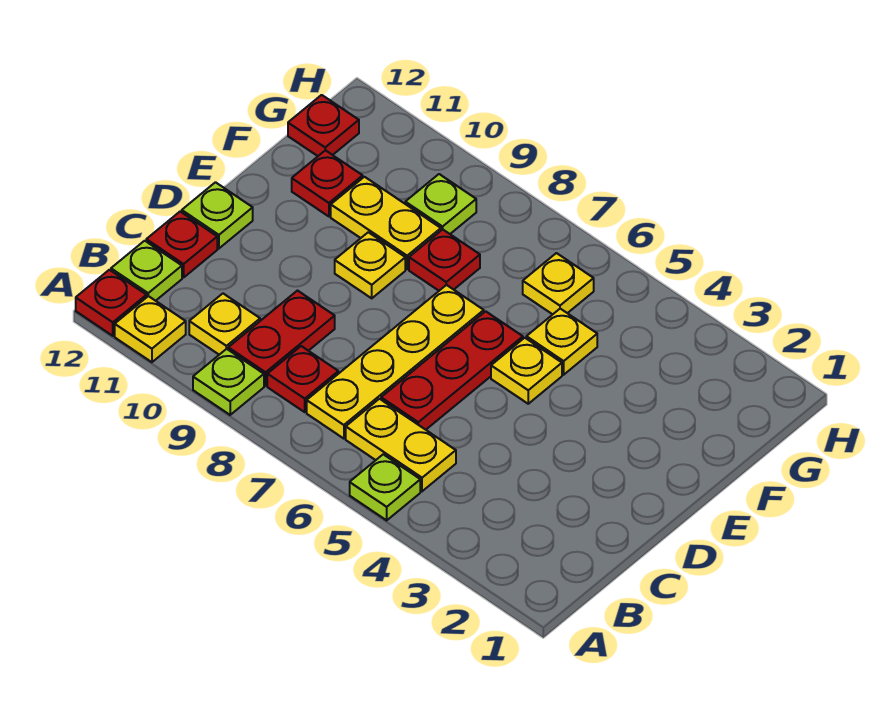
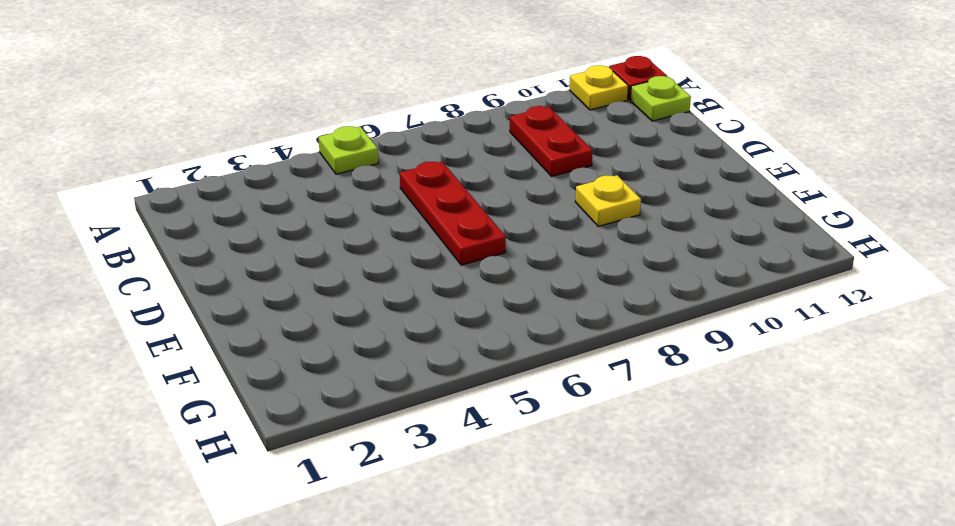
none -> lime 1x1 plate [193,349,264,415]
none -> yellow 1x2 plate [346,399,456,491]
none -> yellow 1x4 plate [307,285,484,439]

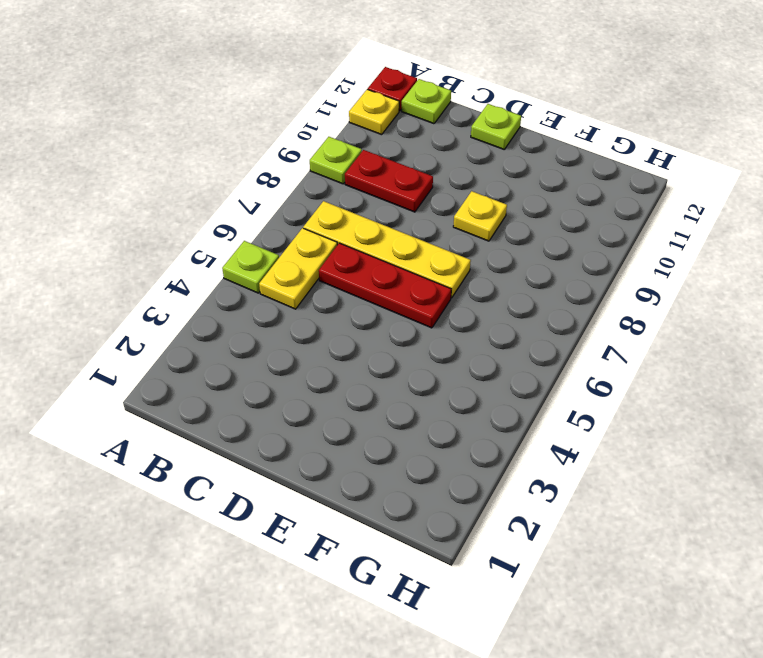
none -> red 1x1 plate [267,346,338,412]
none -> yellow 1x1 plate [189,294,260,355]
none -> red 1x1 plate [146,212,217,278]

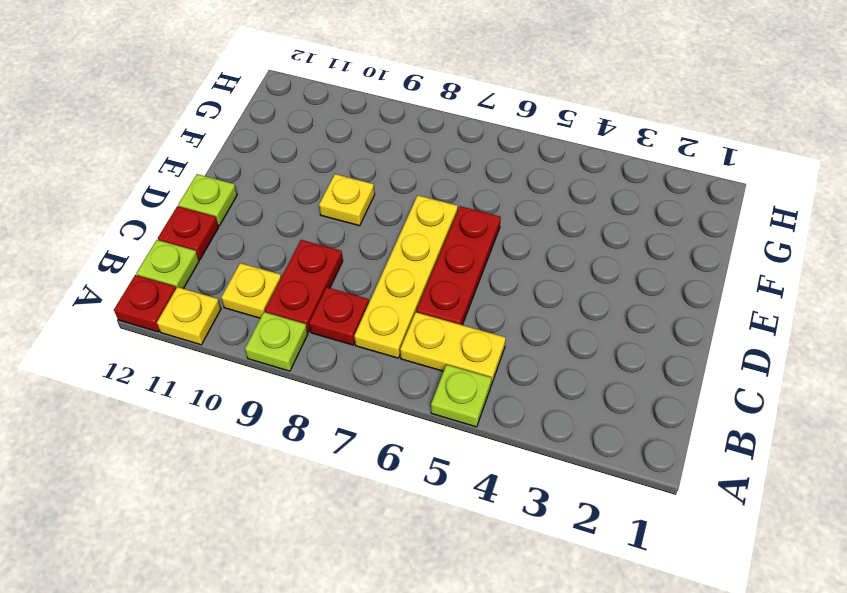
none -> yellow 1x1 plate [491,338,562,404]
none -> yellow 1x1 plate [526,309,597,375]
none -> red 1x1 plate [409,230,480,291]

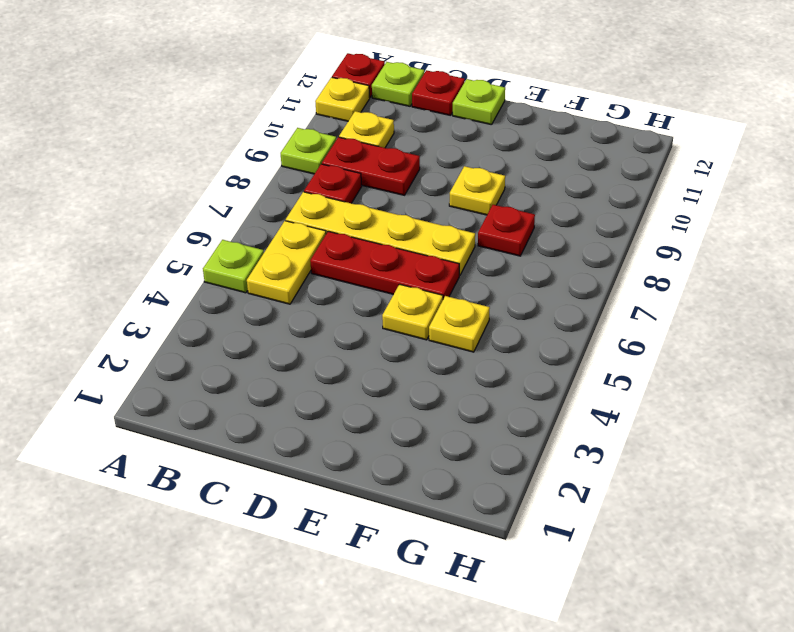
none -> yellow 1x2 plate [331,177,441,269]
none -> red 1x1 plate [292,150,363,216]
none -> yellow 1x1 plate [523,253,594,314]

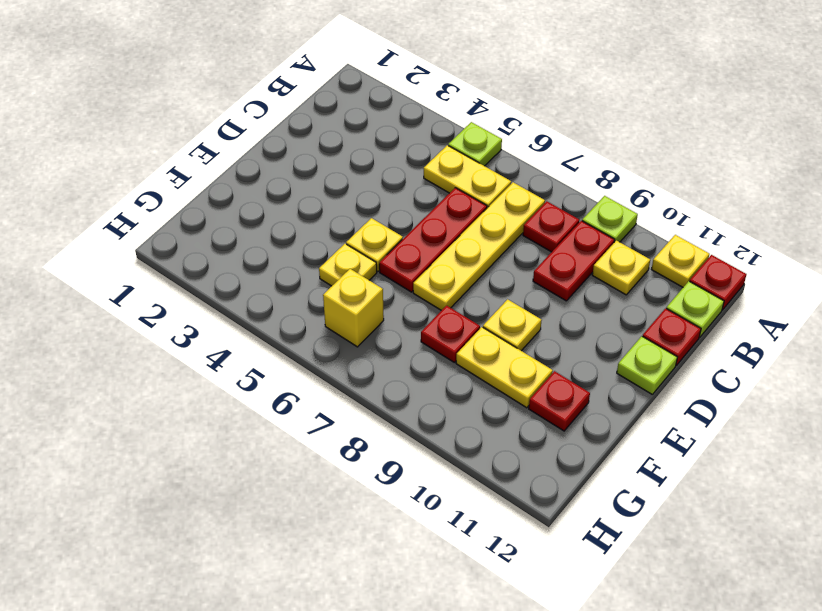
yellow 1x1 brick [323,269,384,347] -> yellow 1x1 plate [523,253,594,314]
none -> lime 1x1 plate [405,174,476,234]
none -> red 1x1 plate [288,95,359,156]

